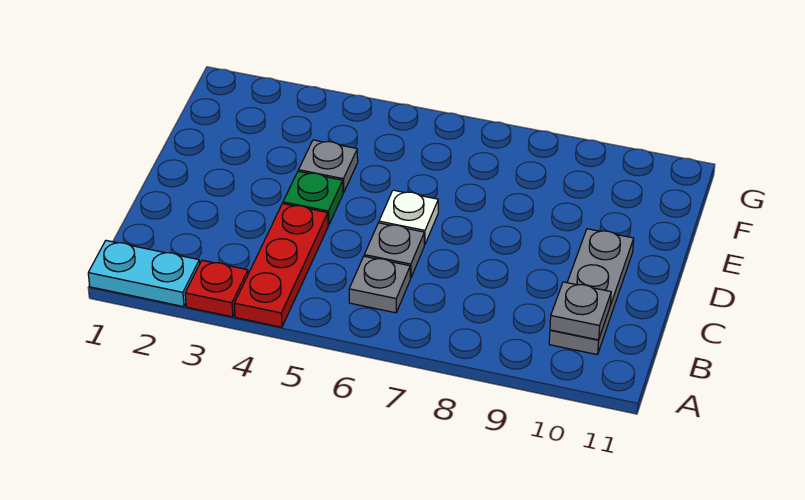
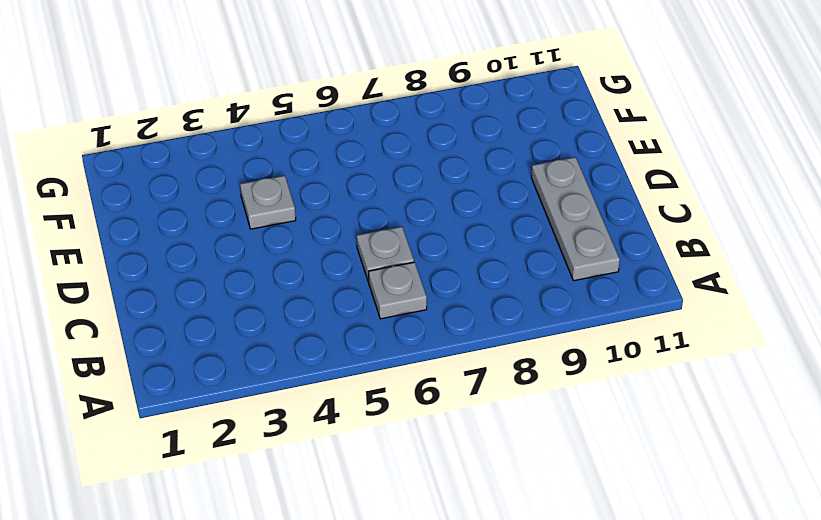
none -> cyan 1x2 plate [88,240,200,307]
none -> red 1x1 plate [185,260,248,317]

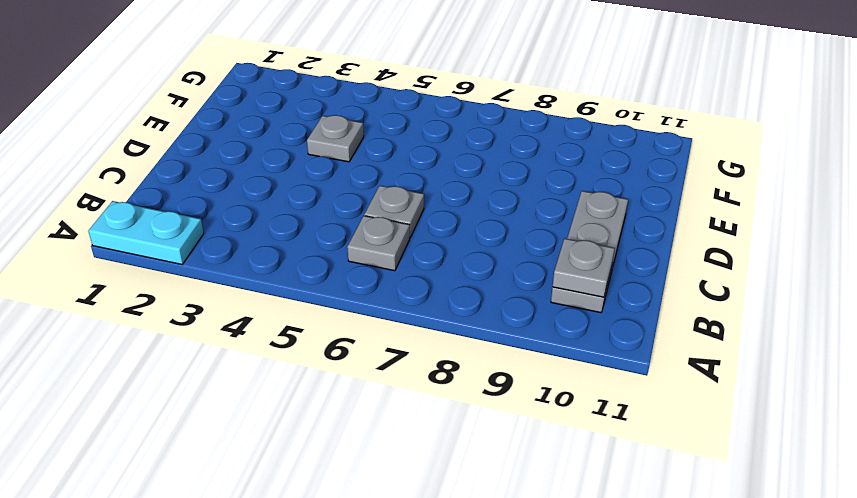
none -> red 1x1 plate [185,260,248,317]
none -> red 1x3 plate [234,204,328,327]

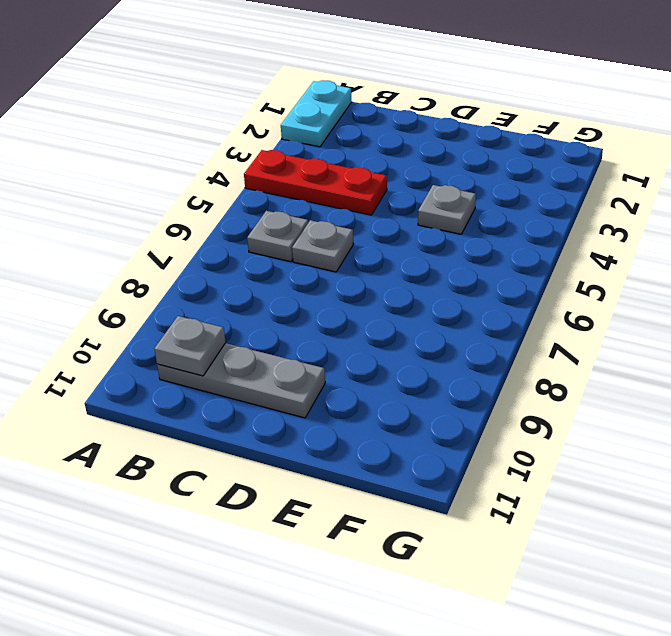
none -> red 1x1 plate [185,260,248,317]
none -> green 1x1 plate [283,171,343,225]

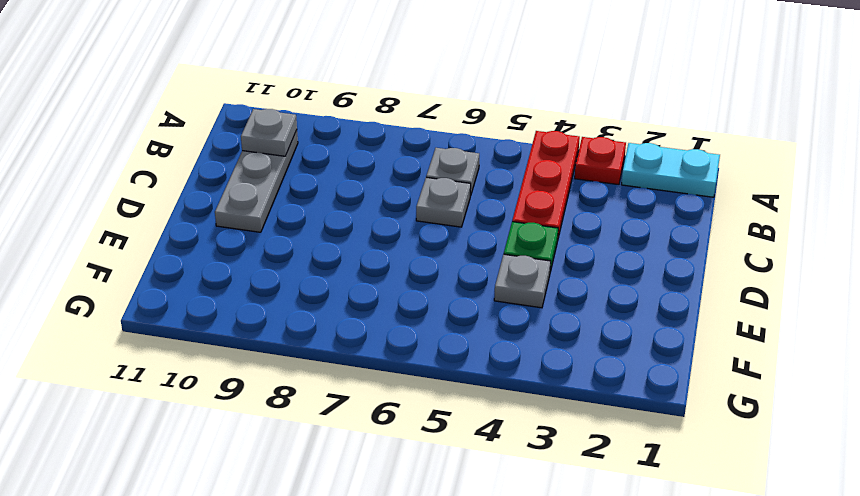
none -> white 1x1 plate [379,190,438,245]

